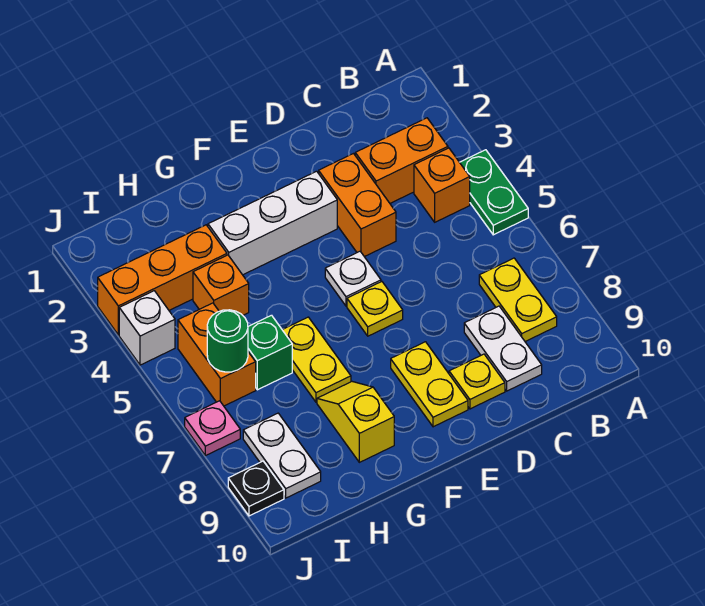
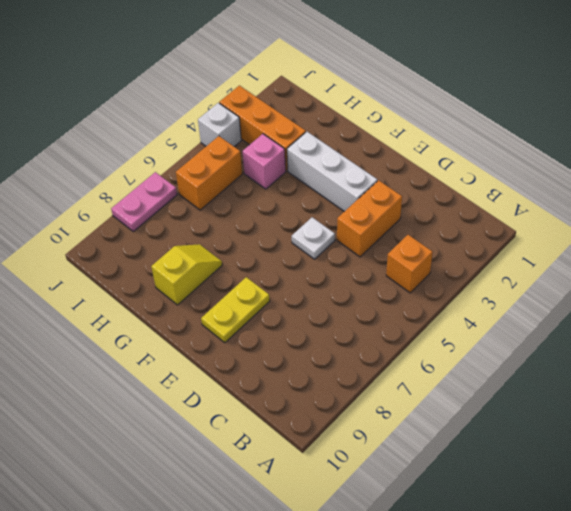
pink 1x1 brick [243,134,286,189] -> orange 1x1 brick [193,255,249,315]
pink 1x2 plate [111,172,177,231] -> pink 1x1 plate [185,401,240,456]
none -> green 1x2 plate [460,150,528,235]
none -> orange 1x2 brick [355,118,448,203]
none -> yellow 1x2 plate [479,258,557,341]

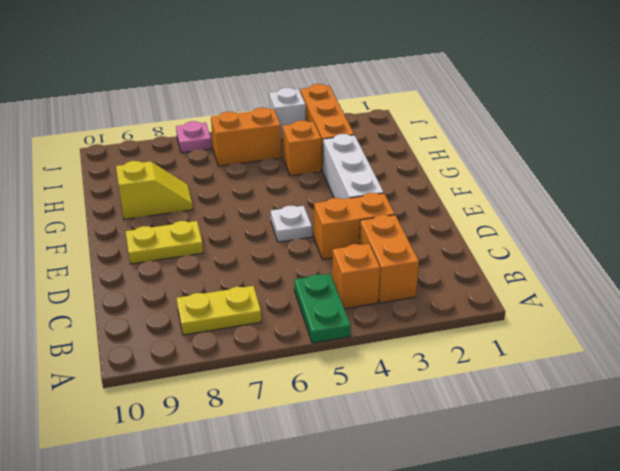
green 1x2 plate [294,274,351,343] -> green 1x2 plate turned to [460,150,528,235]
none -> white 1x2 plate [464,306,542,391]
none -> yellow 1x1 plate [449,354,505,409]
none -> yellow 1x1 plate [347,282,403,336]

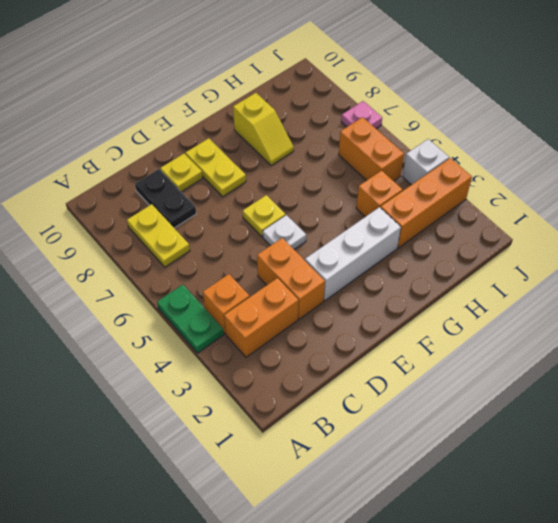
black 1x2 plate [135,169,196,228] -> white 1x2 plate [464,306,542,391]
none -> yellow 1x2 plate [283,317,351,402]
none -> green 1x1 brick [248,315,292,390]
none -> white 1x2 plate [243,413,321,498]

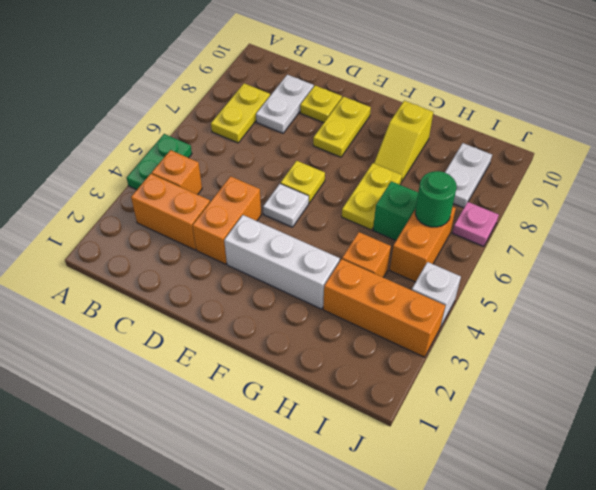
none -> black 1x1 plate [228,461,284,516]

